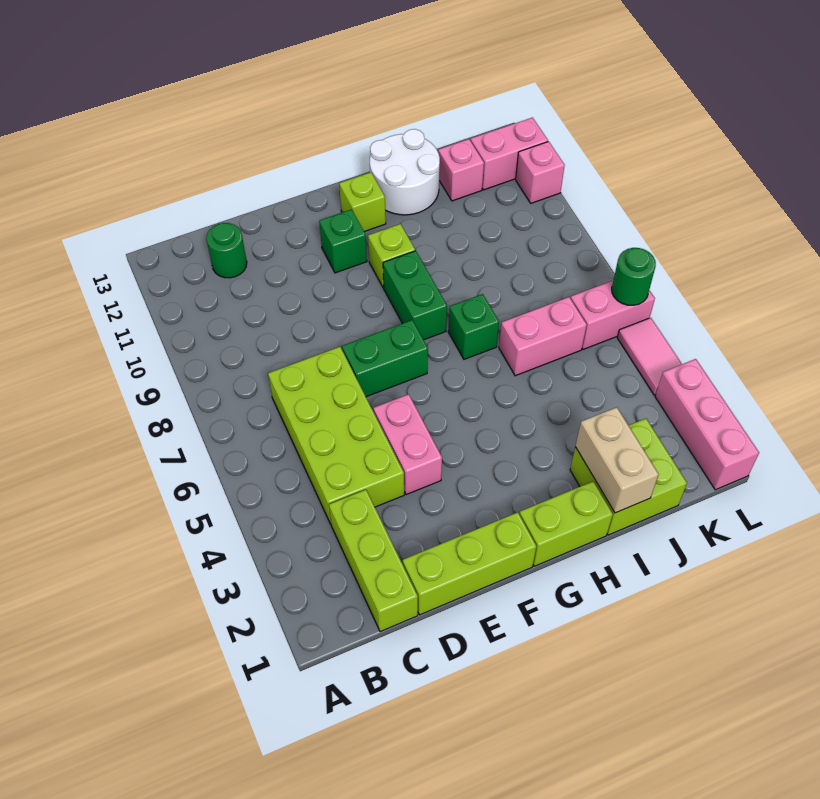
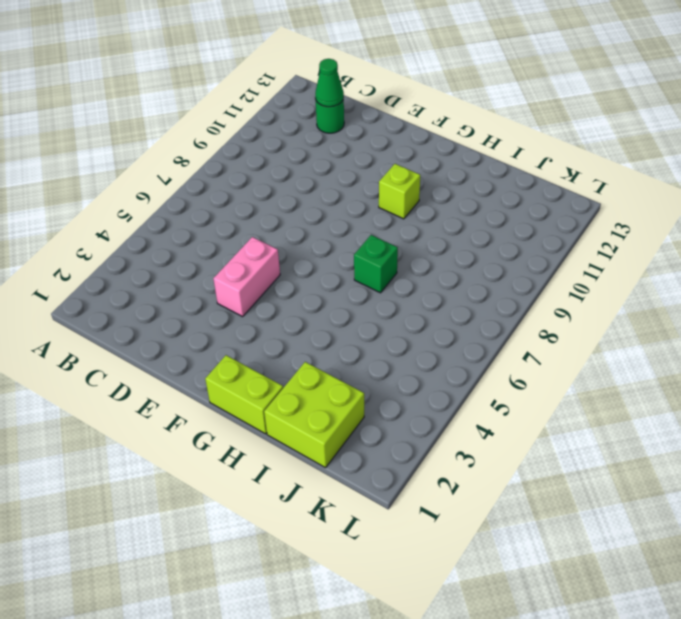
green 1x1 cone [315,59,344,107] -> none
none -> lime 1x3 brick [329,490,418,632]
none -> lime 2x4 brick [268,347,404,524]
none -> lime 1x3 brick [403,512,536,615]

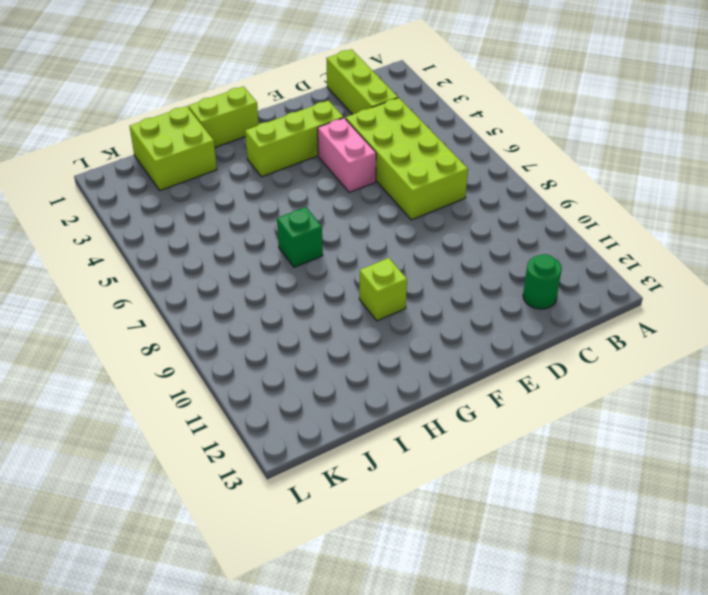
lime 1x3 brick [245,101,343,177] -> lime 1x3 brick moved to [403,512,536,615]
none -> green 1x2 brick [342,320,428,397]
none -> green 1x1 brick [319,209,367,273]
none -> green 1x2 brick [383,251,447,340]

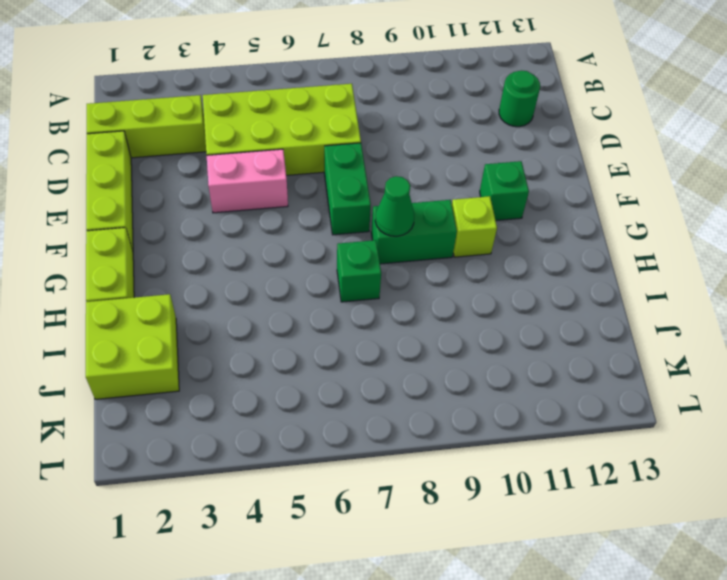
green 1x1 cone [375,176,414,236] -> none
none -> lime 1x1 brick [339,172,386,232]
none -> white 2x2 round brick [370,129,440,215]
none -> pink 1x2 brick [499,297,587,376]

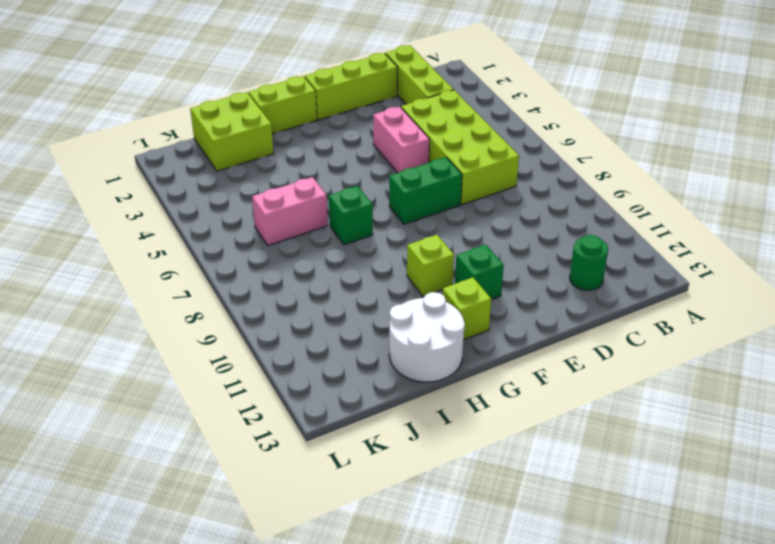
none -> green 1x2 brick [383,251,447,340]
none -> pink 1x1 brick [438,139,484,201]
none -> pink 1x2 brick [571,281,655,349]

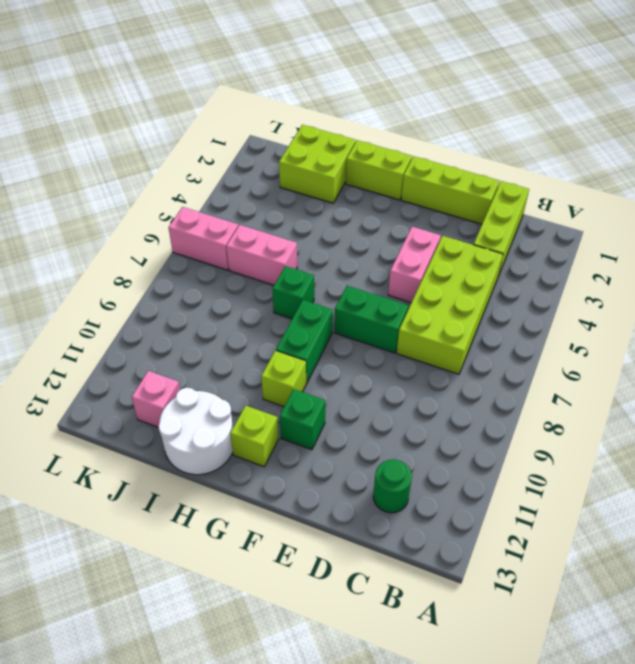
none -> pink 1x2 brick [471,118,548,190]
none -> pink 1x3 brick [655,359,759,490]
none -> pink 1x2 tile [617,318,682,395]

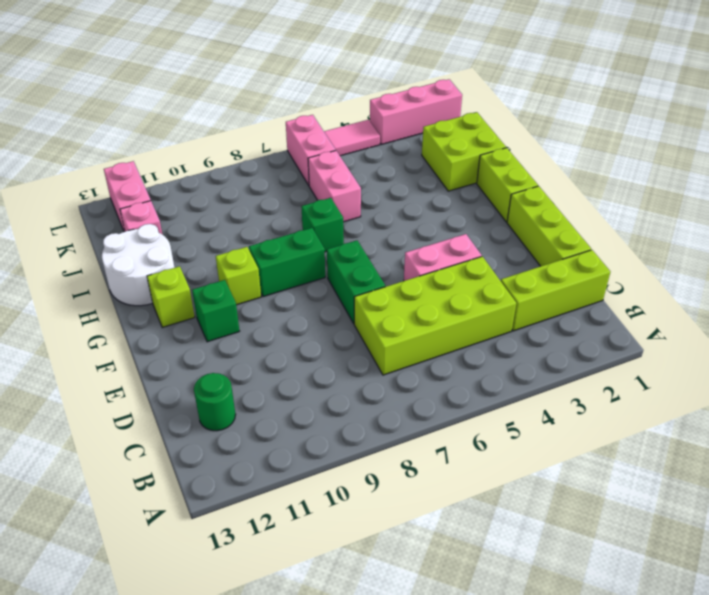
none -> pink 1x1 brick [516,142,565,203]
none -> tan 1x2 brick [575,407,659,513]
none -> green 1x1 round brick [612,248,656,305]

